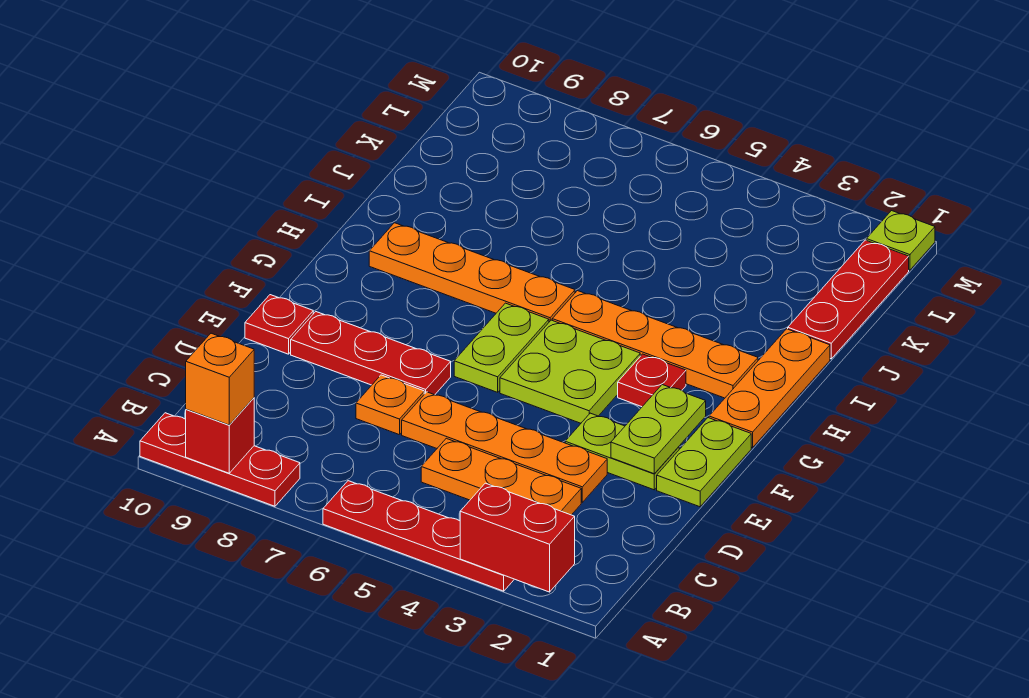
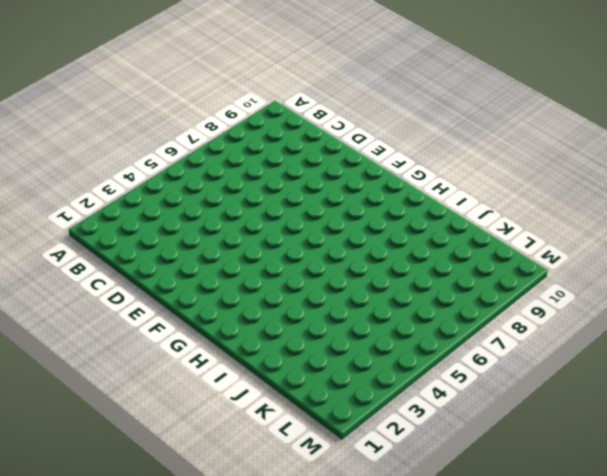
none -> red 1x4 plate [323,481,514,591]
none -> red 1x3 plate [140,413,300,506]
none -> orange 1x3 plate [421,438,581,515]

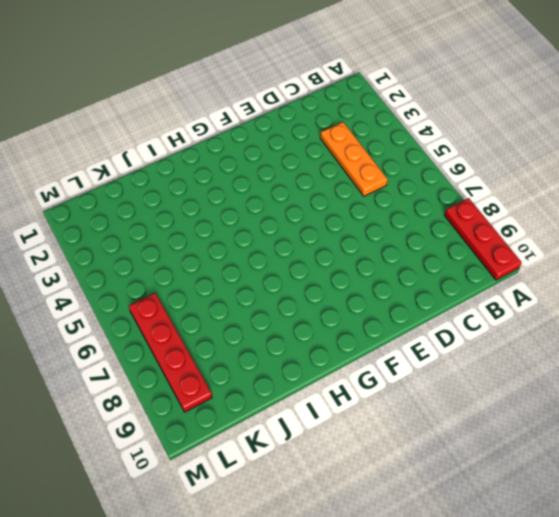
red 1x4 plate [129,293,212,412] -> red 1x4 plate moved to [323,481,514,591]
none -> orange 1x4 plate [402,392,607,502]
none -> orange 1x1 plate [356,375,424,435]
none -> lime 1x2 plate [657,418,751,507]

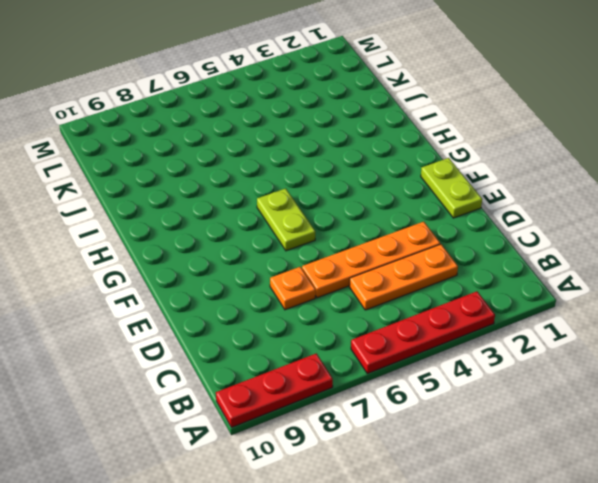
none -> lime 1x2 plate [565,413,679,490]
none -> red 1x3 plate [291,312,451,395]
none -> red 1x1 plate [245,295,313,354]

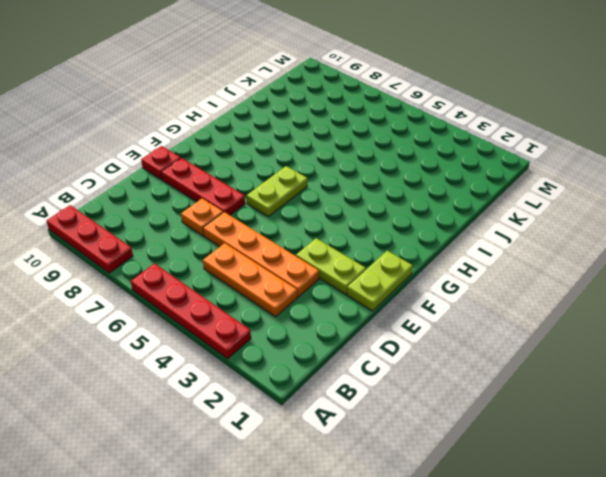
none -> lime 2x2 plate [500,320,640,423]
none -> orange 1x3 plate [709,329,830,448]
none -> red 1x1 plate [618,354,686,407]

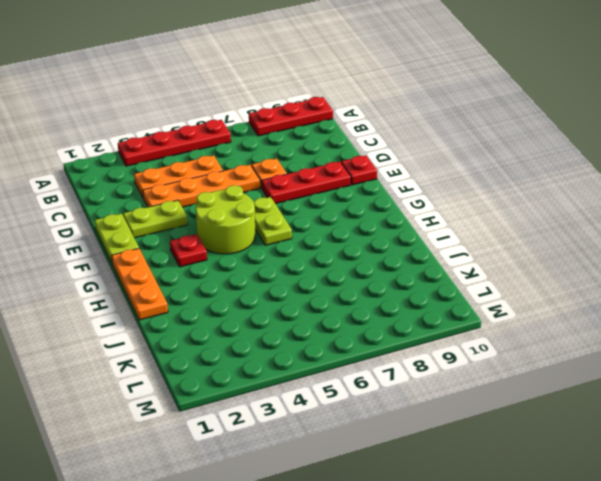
lime 2x2 round brick [196,185,255,254] -> lime 2x2 plate [500,320,640,423]
none -> orange 1x4 plate [552,291,758,398]
none -> orange 1x4 plate [369,223,575,322]
none -> red 1x3 plate [788,240,909,359]

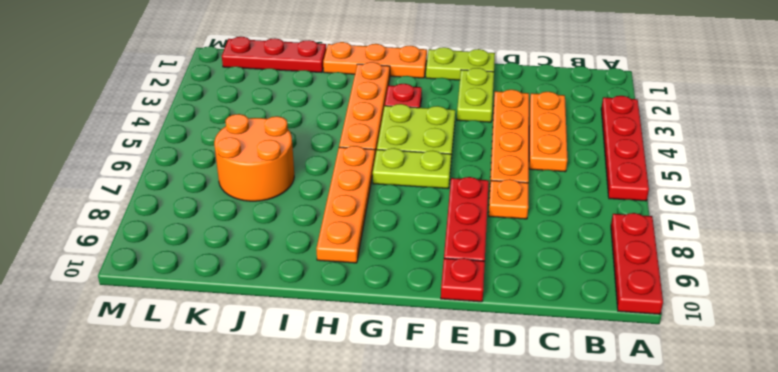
orange 2x2 round brick [214,114,294,201] -> none
none -> lime 1x1 plate [866,211,935,270]
none -> red 1x2 brick [460,483,575,592]
none -> red 1x1 brick [186,398,254,473]

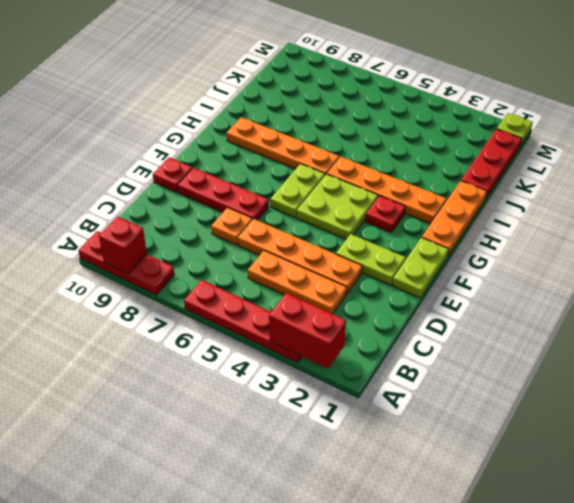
none -> lime 1x2 plate [611,385,706,474]
none -> orange 1x1 brick [186,333,254,425]

